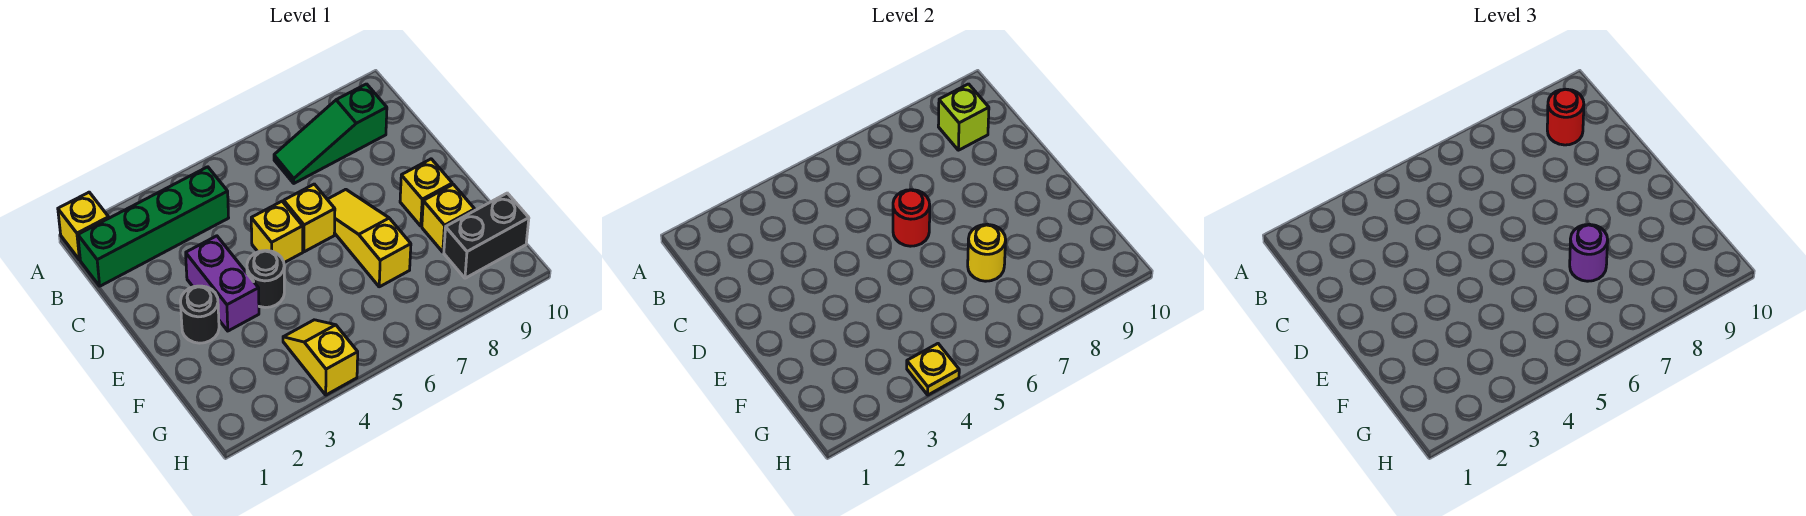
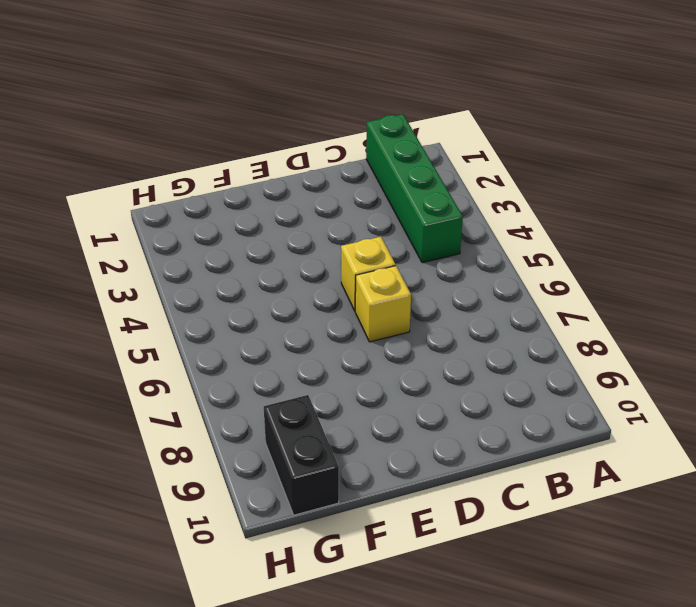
none -> yellow 1x1 brick [58,192,109,260]
none -> green 1x3 slope [274,84,387,183]
none -> purple 1x2 brick [186,236,259,331]

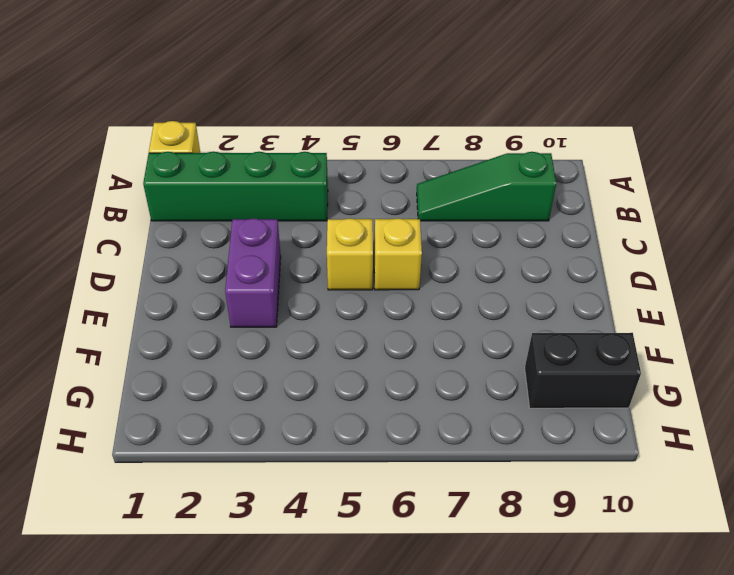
none -> yellow 1x3 slope [327,189,411,287]
none -> black 1x1 round brick [180,286,219,343]
none -> black 1x1 round brick [247,250,284,308]

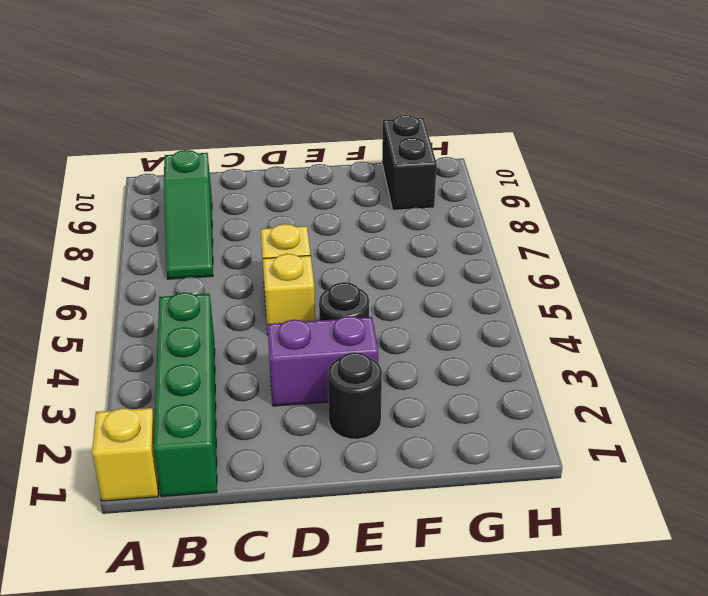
none -> yellow 1x3 slope [327,189,411,287]
none -> yellow 1x1 brick [400,159,452,226]
none -> yellow 1x1 brick [422,184,475,252]

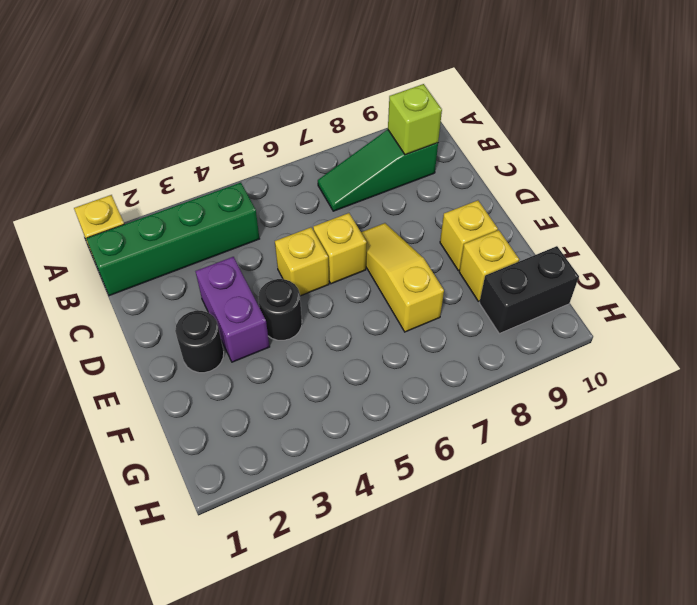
none -> yellow 1x2 slope [283,320,358,395]
none -> red 1x1 round brick [893,190,930,246]
none -> yellow 1x1 round brick [968,224,1006,281]

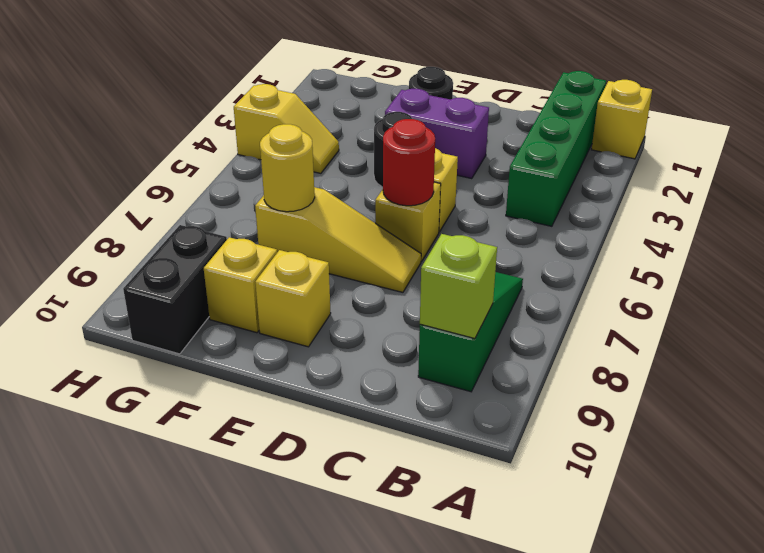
none -> yellow 1x1 plate [907,344,959,395]
none -> red 1x1 round brick [1547,89,1584,145]
none -> purple 1x1 round brick [1570,224,1608,281]

